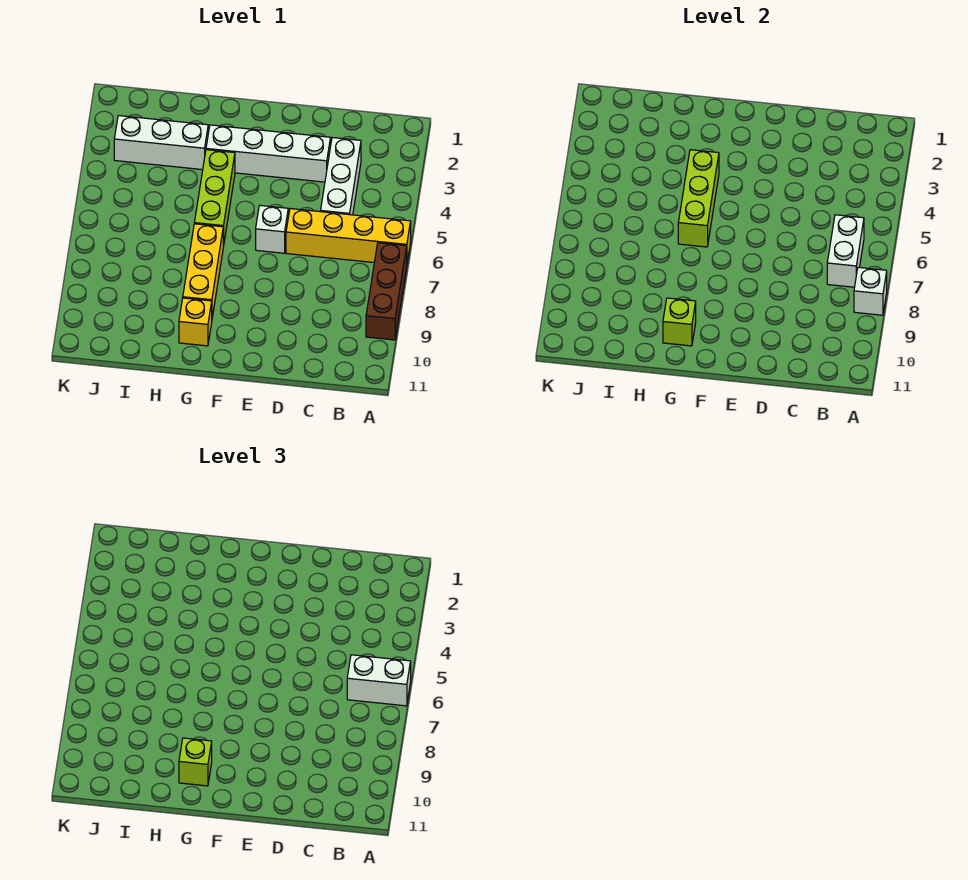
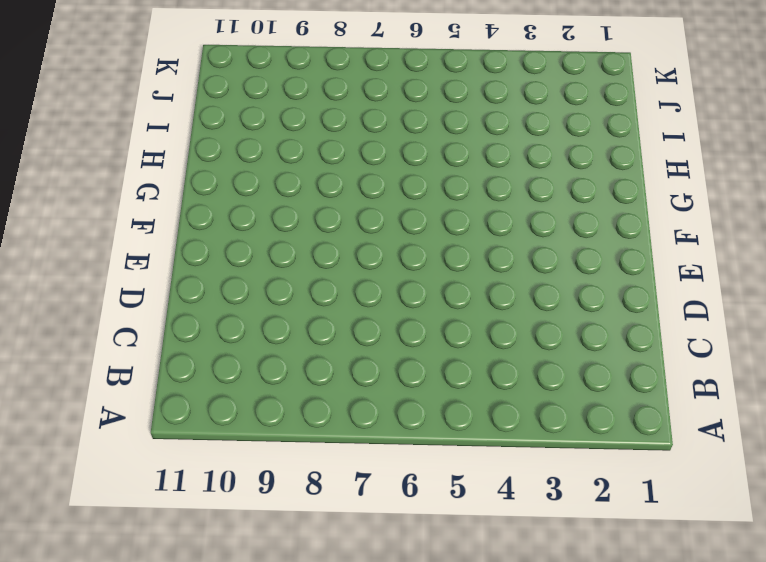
none -> yellow 1x4 brick [286,209,411,262]
none -> brown 1x3 brick [366,243,407,340]
none -> white 1x3 brick [321,138,361,215]

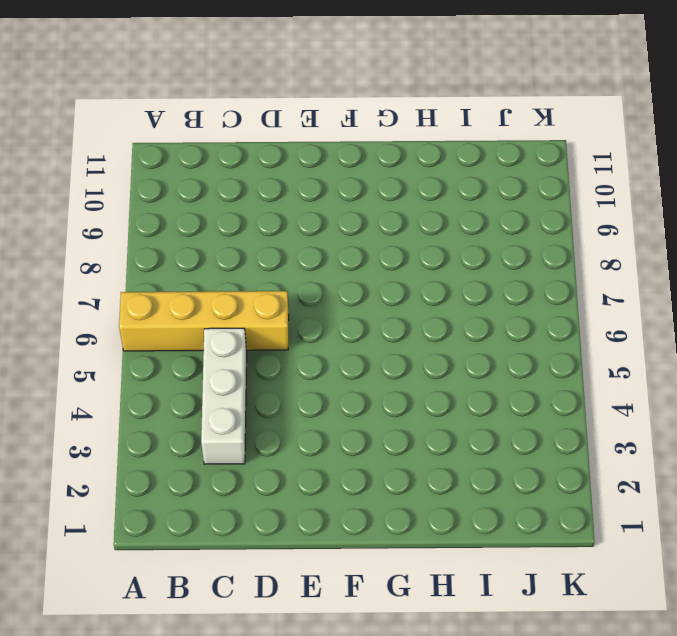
none -> brown 1x3 brick [366,243,407,340]
none -> white 1x4 brick [206,125,331,182]
none -> white 1x1 brick [256,205,288,253]

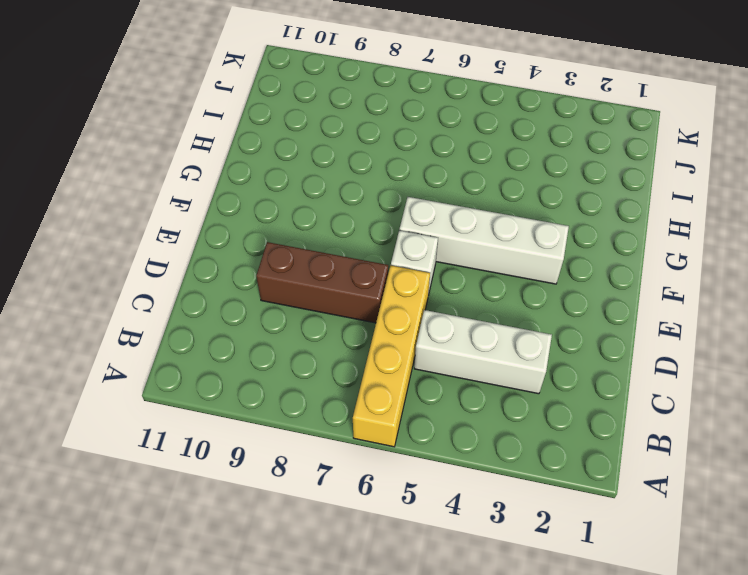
brown 1x3 brick [256,242,388,323] -> brown 1x3 brick moved to [366,243,407,340]
white 1x4 brick [399,197,569,284] -> white 1x4 brick turned to [206,125,331,182]
none -> lime 1x3 brick [194,150,235,247]
none -> yellow 1x3 brick [183,224,223,317]
none -> yellow 1x1 brick [179,298,212,346]

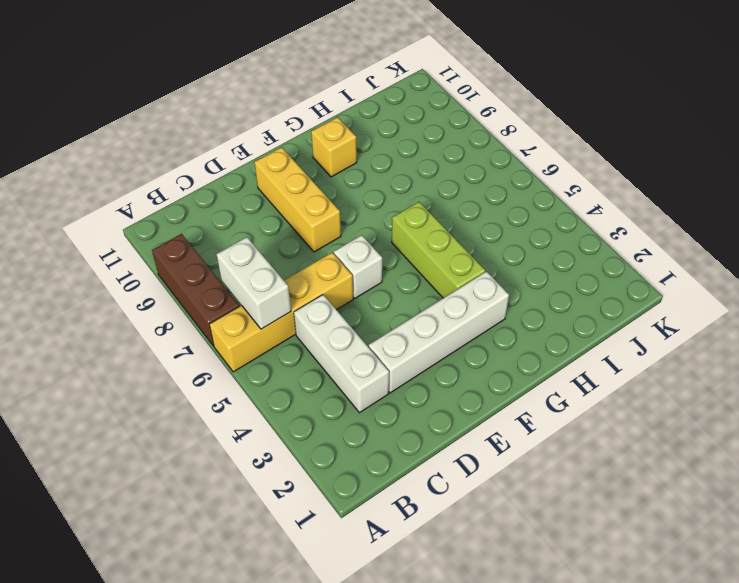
yellow 1x3 brick [254,147,341,252] -> yellow 1x3 brick moved to [183,224,223,317]
none -> white 1x3 brick [114,116,208,170]
none -> white 1x1 brick [854,267,887,315]
none -> lime 1x3 brick [678,150,719,247]

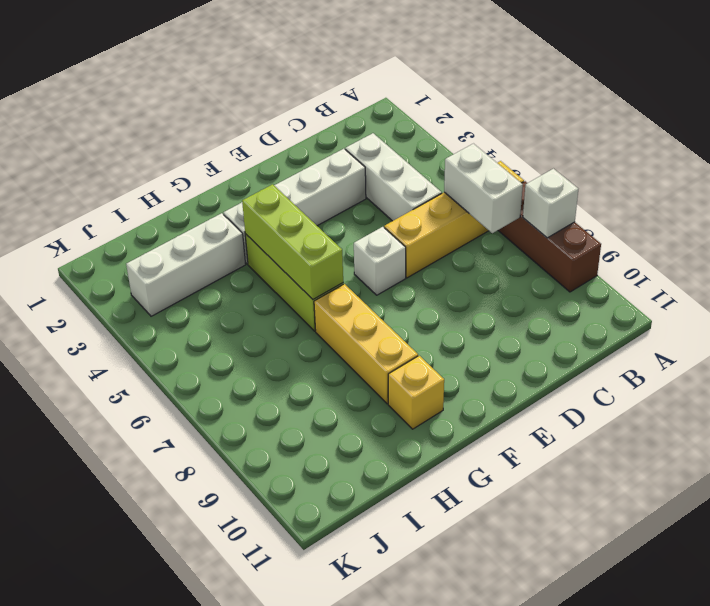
none -> lime 1x1 brick [663,298,696,346]
none -> white 1x2 brick [347,655,411,706]
none -> lime 1x1 brick [179,738,212,786]

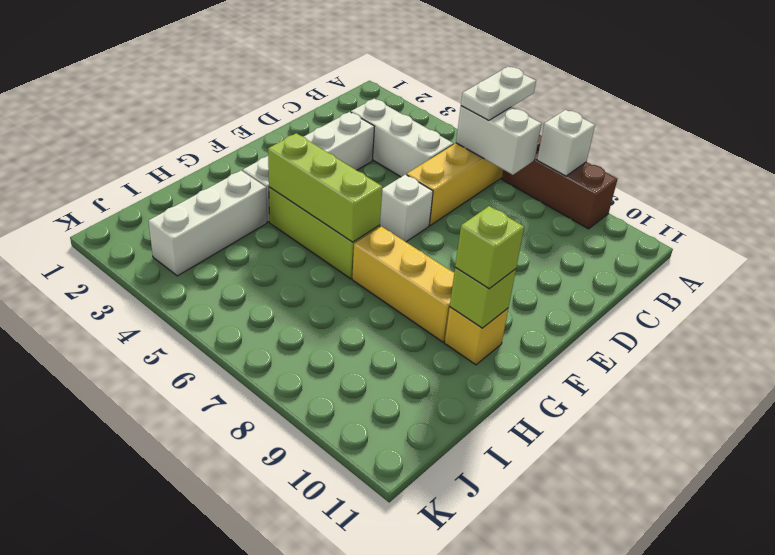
white 1x2 plate [461,67,536,120] -> white 1x2 brick [347,655,411,706]

